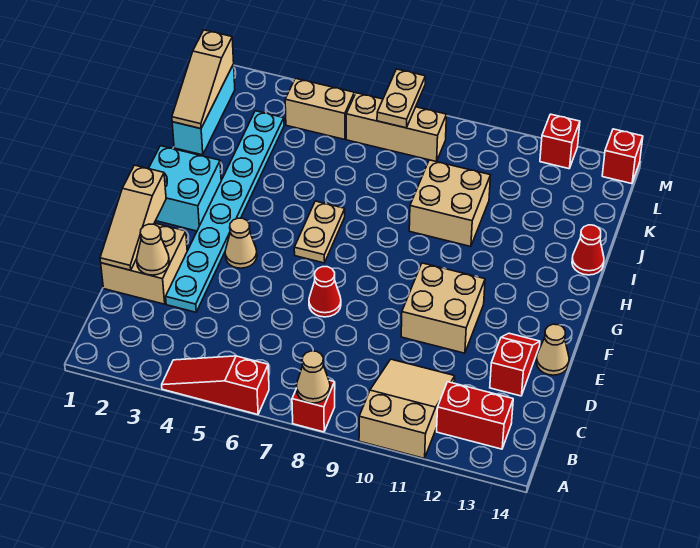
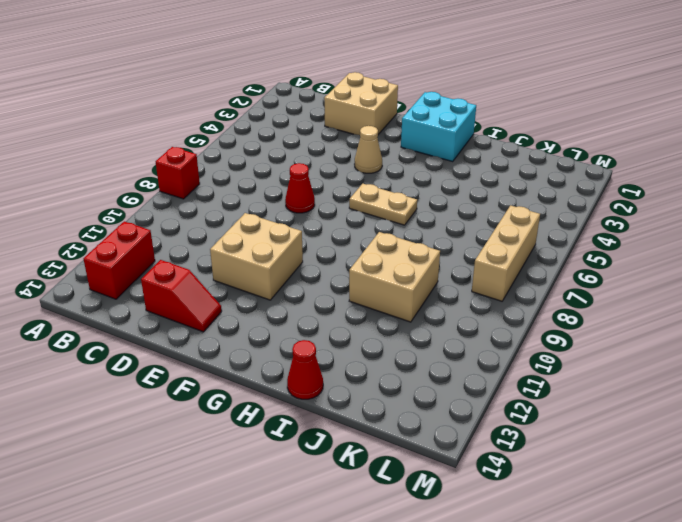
none -> red 1x3 slope [162,356,269,415]
none -> tan 2x3 slope [359,359,455,458]
none -> cyan 1x8 plate [166,111,284,312]

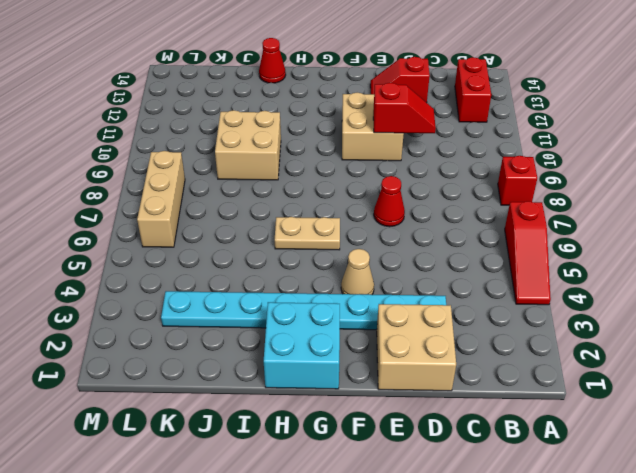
red 1x2 slope [373,83,436,133] -> none
none -> tan 2x3 slope [359,359,455,458]
none -> tan 1x1 cone [536,324,569,375]
none -> cyan 1x3 brick [172,64,235,155]

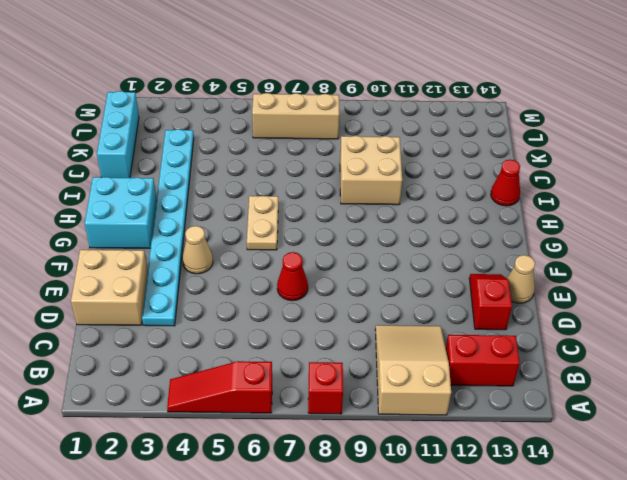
none -> tan 2x2 brick [401,263,485,353]
none -> tan 1x2 brick [285,78,354,140]
none -> red 1x1 brick [540,114,580,169]

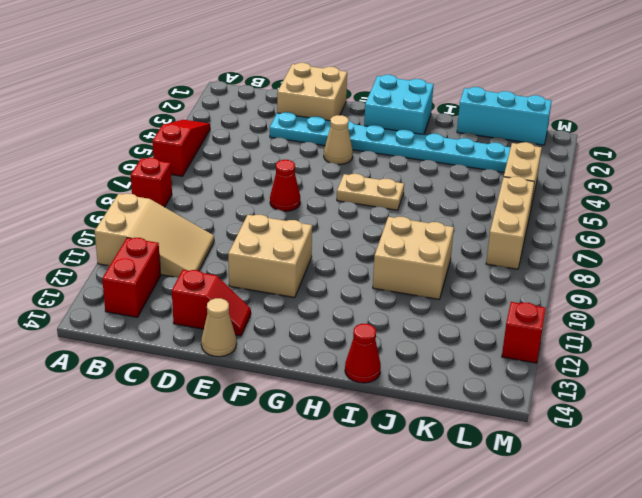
none -> red 1x1 brick [602,129,643,184]
none -> tan 1x1 cone [296,351,330,403]
none -> tan 1x3 slope [100,165,166,270]

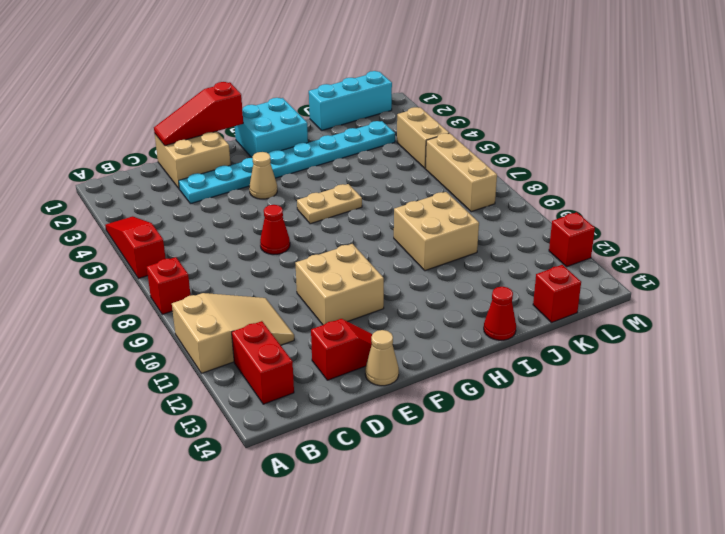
red 1x3 slope [154,82,243,146] -> tan 1x3 slope [100,165,166,270]
red 1x1 brick [533,265,581,323] -> red 1x1 brick moved to [602,129,643,184]
none -> tan 1x1 cone [296,351,330,403]
none -> tan 1x1 cone [137,224,169,275]
none -> tan 1x3 slope [172,30,234,129]

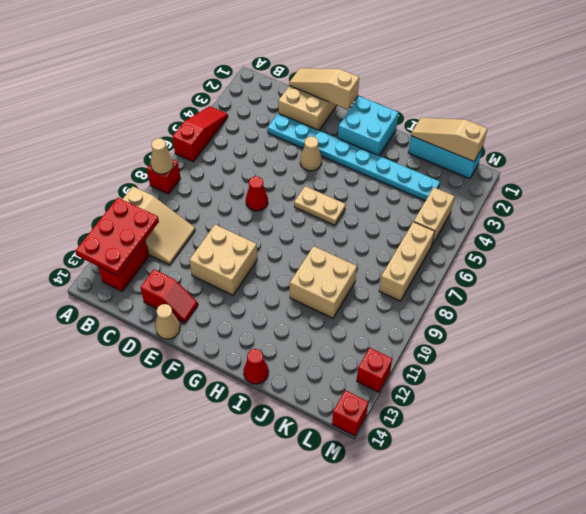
red 2x3 plate [75,198,159,276] -> none
none -> tan 1x1 cone [137,224,169,275]
none -> tan 1x2 plate [377,69,425,128]

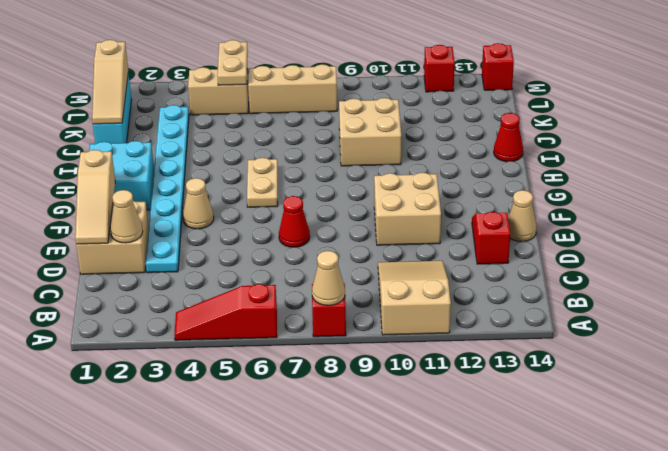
tan 1x2 plate [217,40,248,85] -> tan 1x2 plate moved to [377,69,425,128]
none -> red 1x2 brick [437,382,513,449]

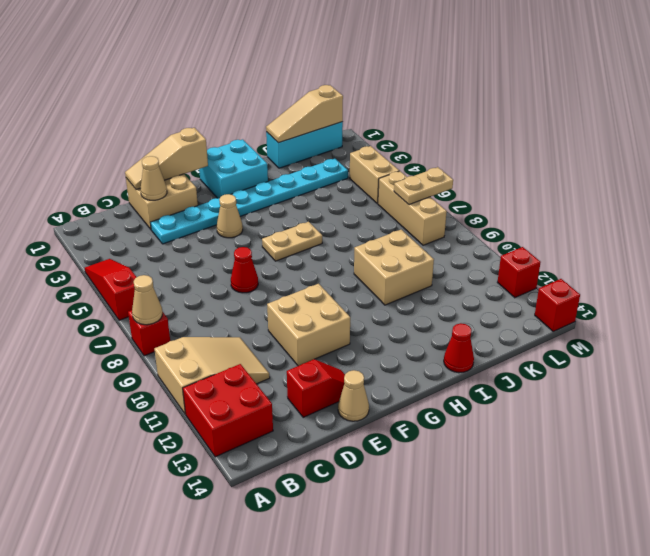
red 2x2 brick [183,364,273,457] -> red 1x2 brick [437,382,513,449]

